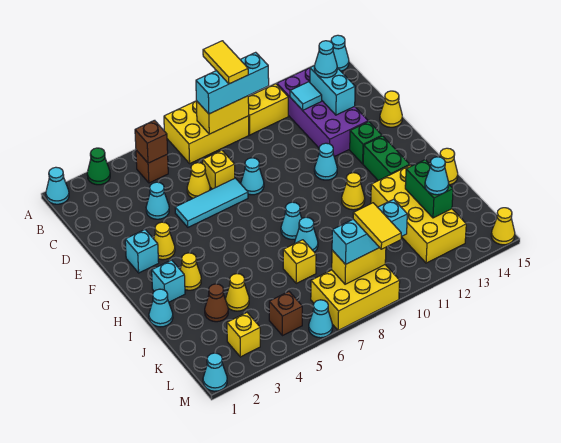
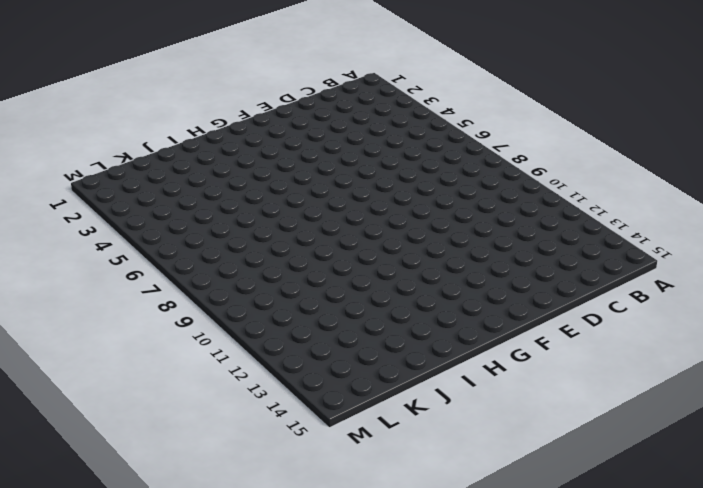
none -> cyan 1x1 cone [46,167,69,204]
none -> green 1x1 cone [87,148,110,185]
none -> yellow 2x3 brick [164,101,249,163]
none -> cyan 1x1 cone [331,35,349,71]

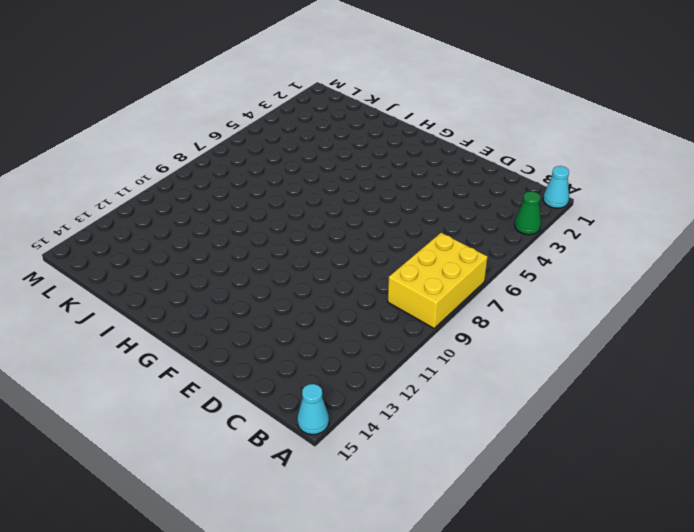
none -> brown 1x1 brick [136,150,168,183]
none -> yellow 1x2 brick [248,84,288,135]
none -> purple 2x4 brick [277,68,368,157]
none -> cyan 1x1 cone [146,182,169,219]

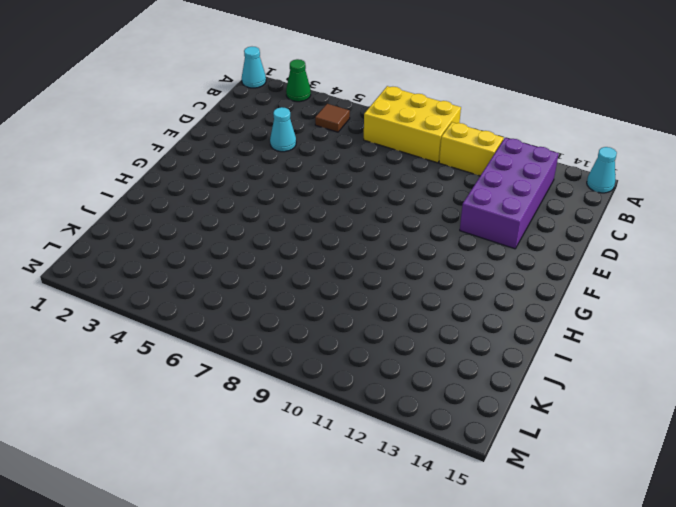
brown 1x1 tile [315,104,350,132] -> brown 1x1 brick [136,150,168,183]
none -> yellow 1x1 cone [187,163,210,198]
none -> yellow 1x1 brick [203,150,235,189]
none -> cyan 1x3 tile [175,178,248,227]
none -> cyan 1x1 cone [241,158,264,195]

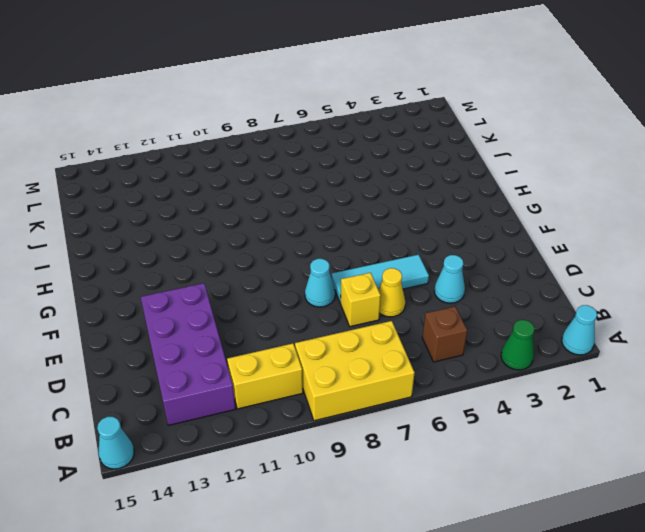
none -> yellow 1x1 cone [380,91,402,127]
none -> cyan 1x1 brick [125,230,159,273]
none -> yellow 1x1 cone [154,222,175,260]
none -> cyan 1x1 cone [314,143,337,180]

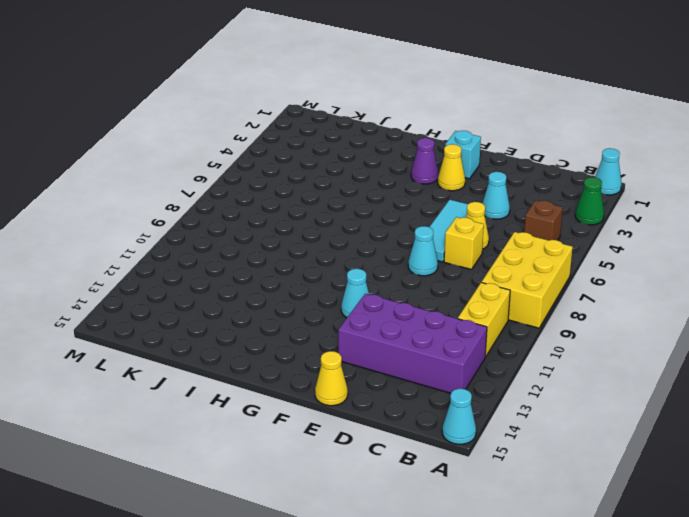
purple 1x1 cone [411,138,438,184] -> none
none -> green 1x1 brick [350,122,382,164]
none -> green 1x2 brick [363,136,410,181]
none -> cyan 1x1 brick [152,260,185,302]
none -> yellow 1x1 cone [180,253,201,290]

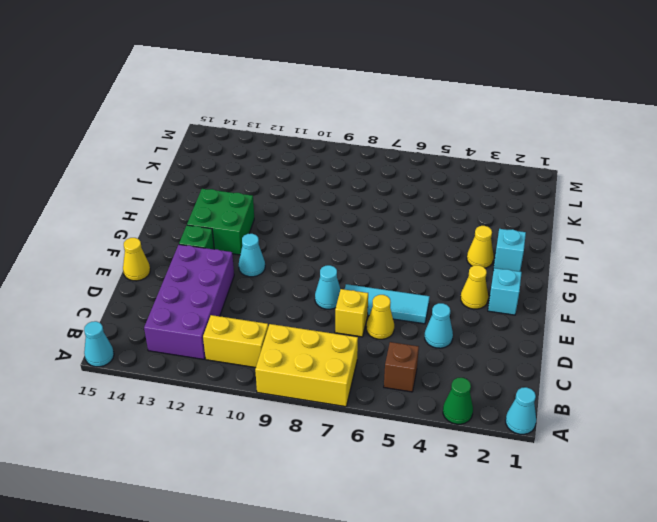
green 2x2 brick [187,189,254,255] -> green 1x2 brick [363,136,410,181]
none -> cyan 1x1 cone [281,202,302,239]
none -> yellow 1x1 cone [342,173,365,210]
none -> cyan 1x1 cone [149,289,173,327]
none -> cyan 1x1 cone [295,217,318,252]

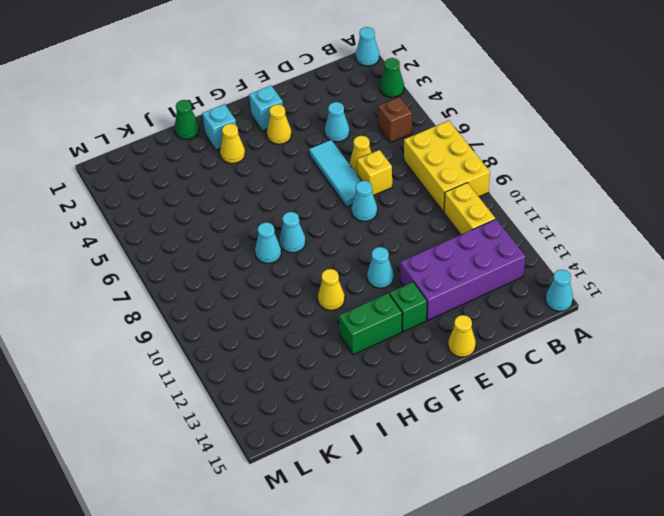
green 1x1 cone [175,100,199,140] -> cyan 1x1 cone [149,289,173,327]
none -> yellow 2x4 brick [371,165,466,263]
none -> yellow 1x1 cone [440,148,458,185]
none -> brown 1x1 cone [205,284,228,322]
none -> yellow 1x1 cone [226,274,249,311]

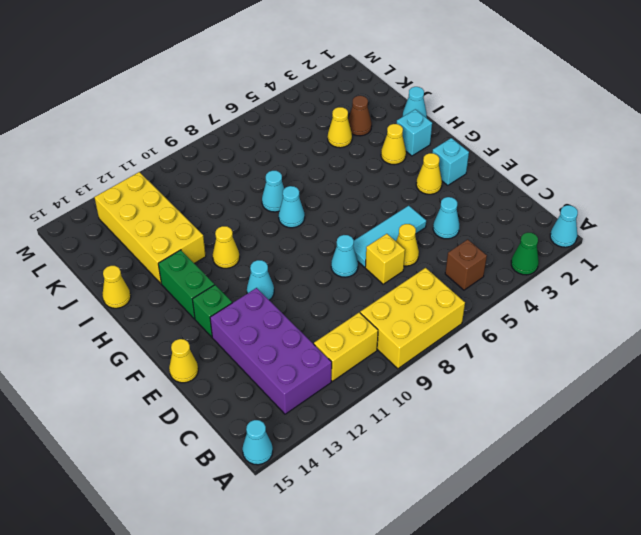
none -> yellow 1x1 brick [283,240,316,283]
none -> yellow 1x1 brick [227,313,260,357]
none -> brown 1x1 brick [269,292,302,336]
none -> yellow 2x3 brick [311,265,400,330]

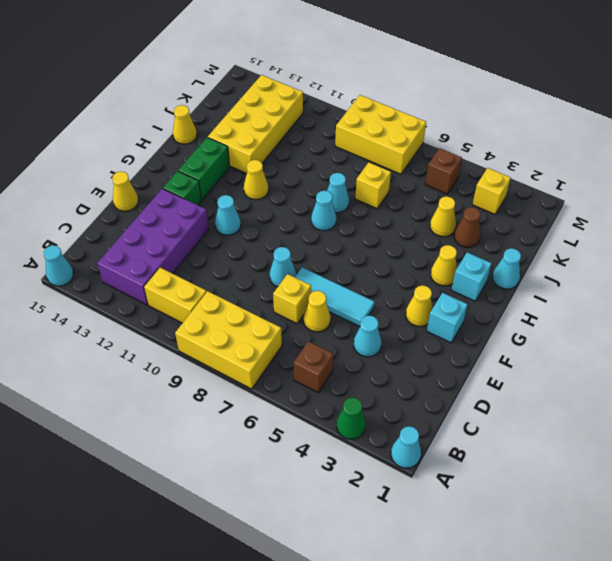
none -> cyan 1x1 cone [203,353,227,391]
none -> cyan 1x1 cone [309,300,333,338]
none -> yellow 1x1 cone [491,208,515,245]
none -> brown 1x1 brick [135,120,168,163]

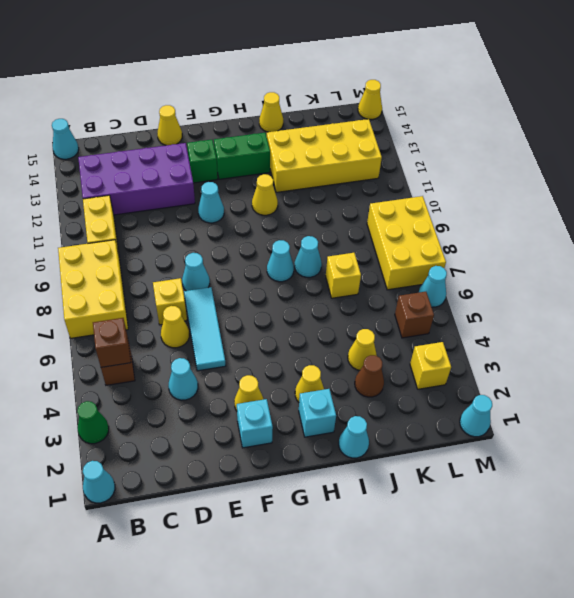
none -> yellow 1x2 brick [196,96,249,134]
none -> cyan 1x1 tile [290,82,322,110]
none -> cyan 1x2 brick [310,66,355,115]
none -> green 1x2 brick [405,160,453,218]

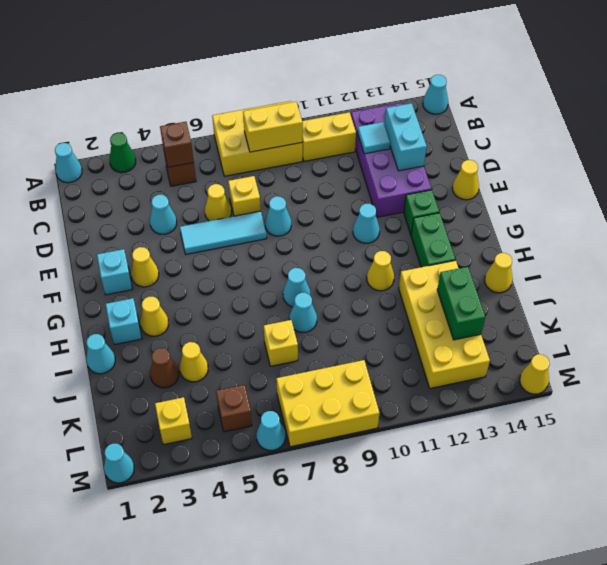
none -> yellow 1x2 brick [332,247,386,284]
none -> cyan 1x3 brick [196,52,269,114]
none -> cyan 1x1 cone [314,41,337,78]
none -> cyan 1x1 cone [425,157,449,195]

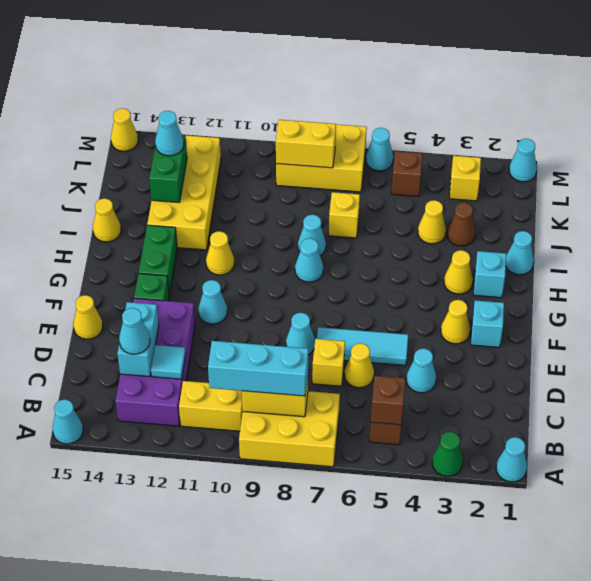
none -> cyan 1x3 brick [332,199,407,264]
none -> yellow 1x2 tile [203,41,248,84]
none -> yellow 1x2 tile [353,203,401,249]

